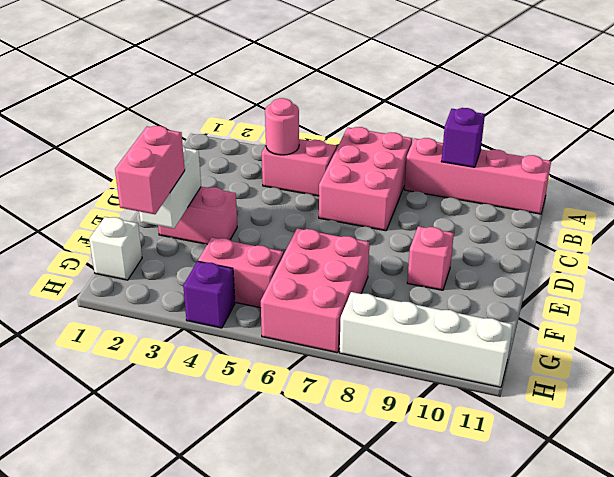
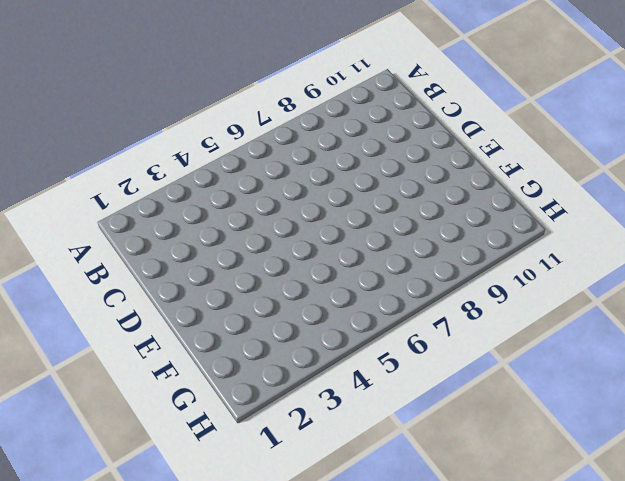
none -> pink 2x3 brick [319,127,412,231]
none -> pink 1x4 brick [404,138,551,214]
none -> pink 1x2 brick [262,139,337,196]

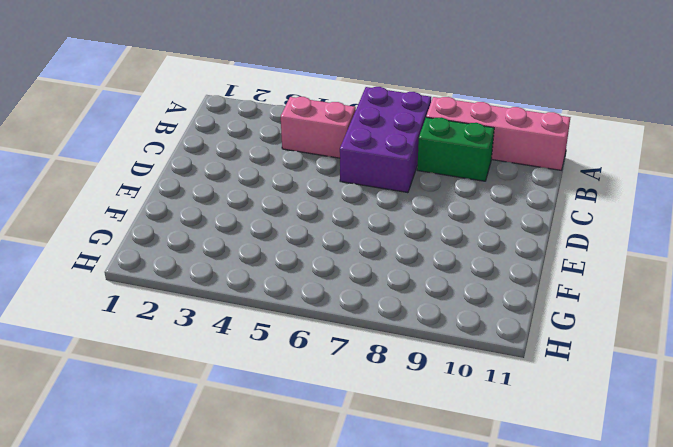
purple 2x3 brick [340,87,431,193] -> pink 2x3 brick [319,127,412,231]
green 1x2 brick [417,117,494,181] -> none
none -> pink 1x2 brick [158,187,237,244]
none -> pink 1x1 brick [407,226,454,290]
none -> pink 2x3 brick [261,228,369,353]

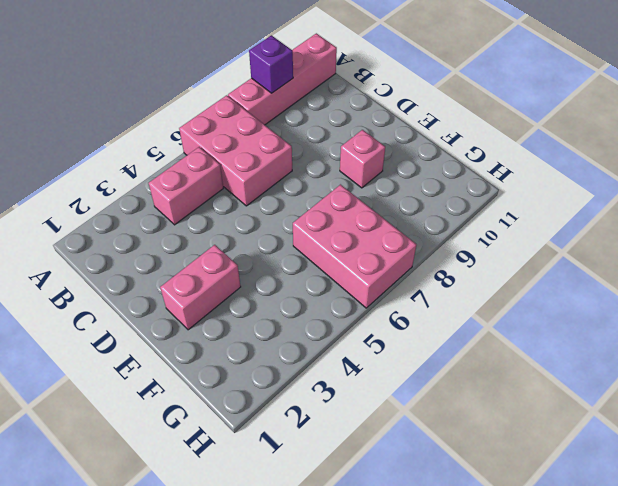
none -> white 1x1 brick [89,217,142,280]
none -> pink 1x2 brick [198,237,283,308]
none -> purple 1x1 brick [183,261,235,328]

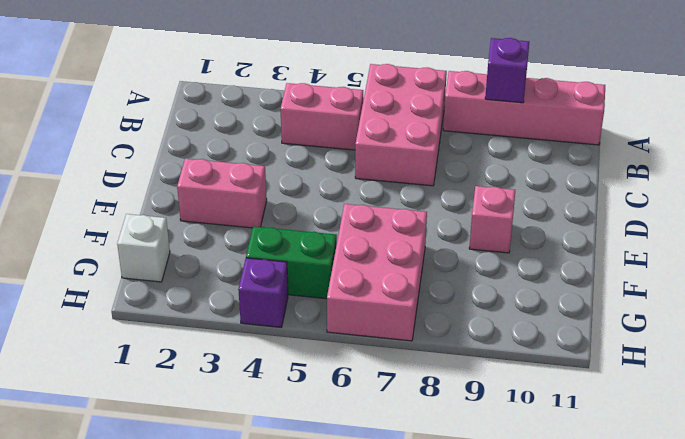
green 1x2 brick [246,226,337,299] -> pink 1x2 brick [198,237,283,308]
none -> white 1x4 brick [340,292,513,387]
none -> pink 1x1 round brick [265,98,299,155]
none -> white 1x2 brick [139,146,201,228]

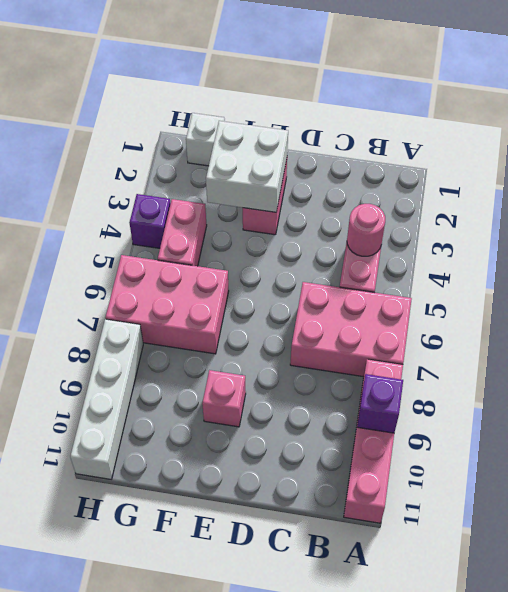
white 2x2 brick [206,121,288,212] -> white 1x2 brick [139,146,201,228]
none -> pink 1x2 brick [115,126,185,214]

